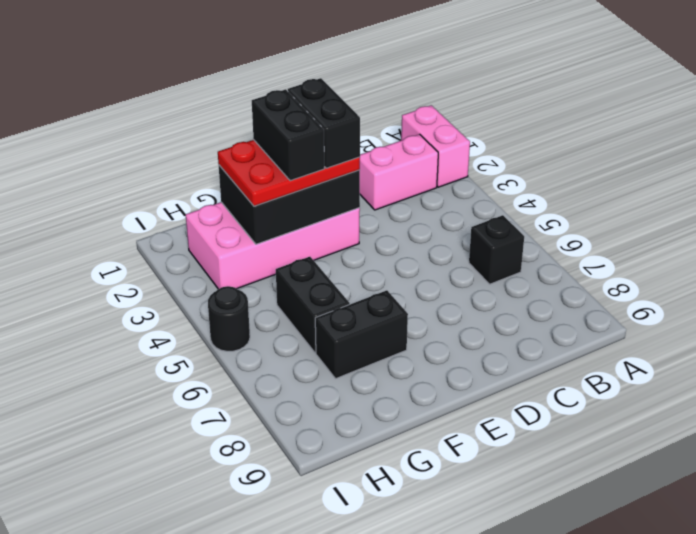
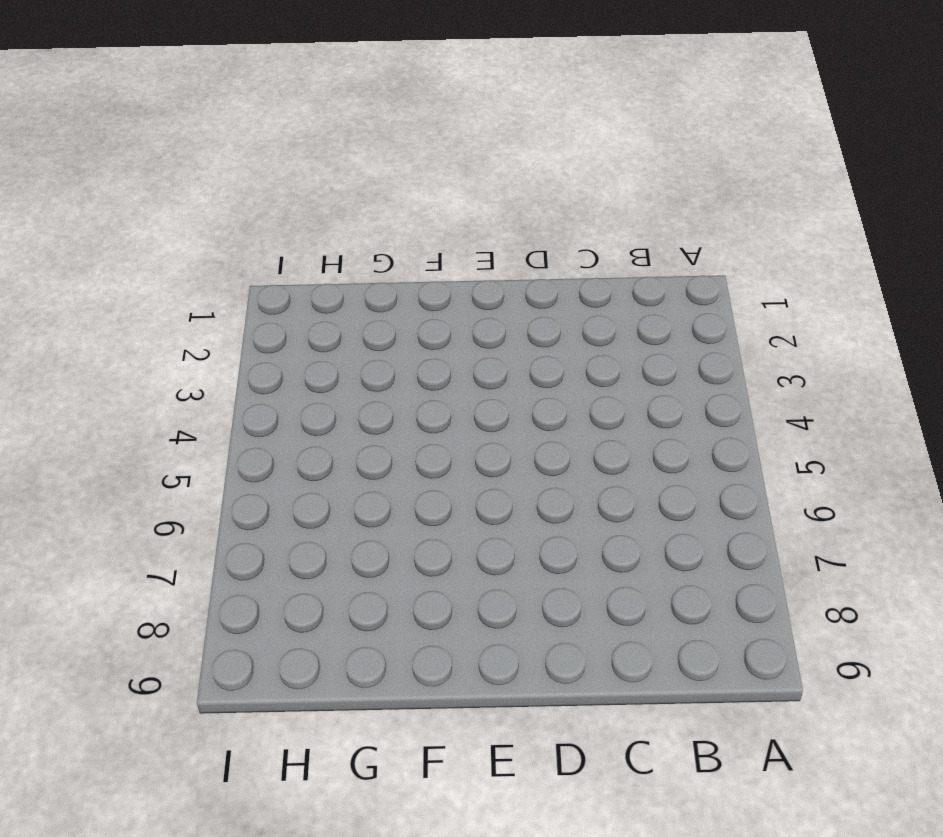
none -> pink 1x2 brick [401,105,470,187]
none -> pink 1x2 brick [360,134,438,210]

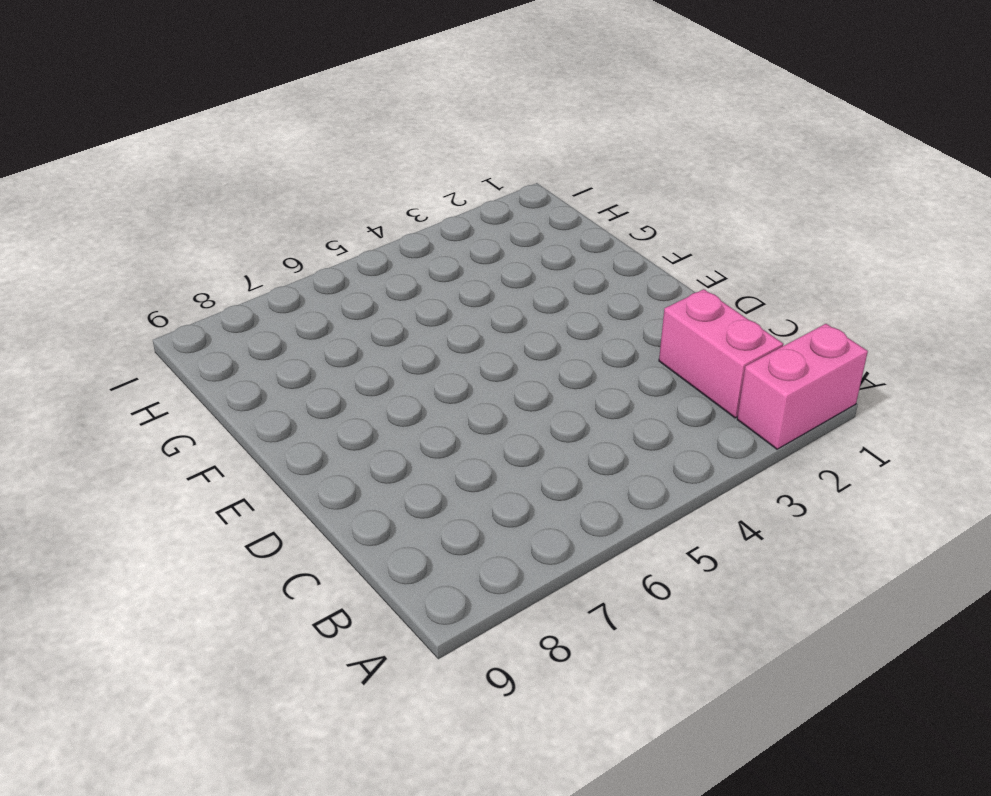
none -> black 1x1 brick [469,215,524,284]
none -> pink 2x4 brick [186,202,360,289]

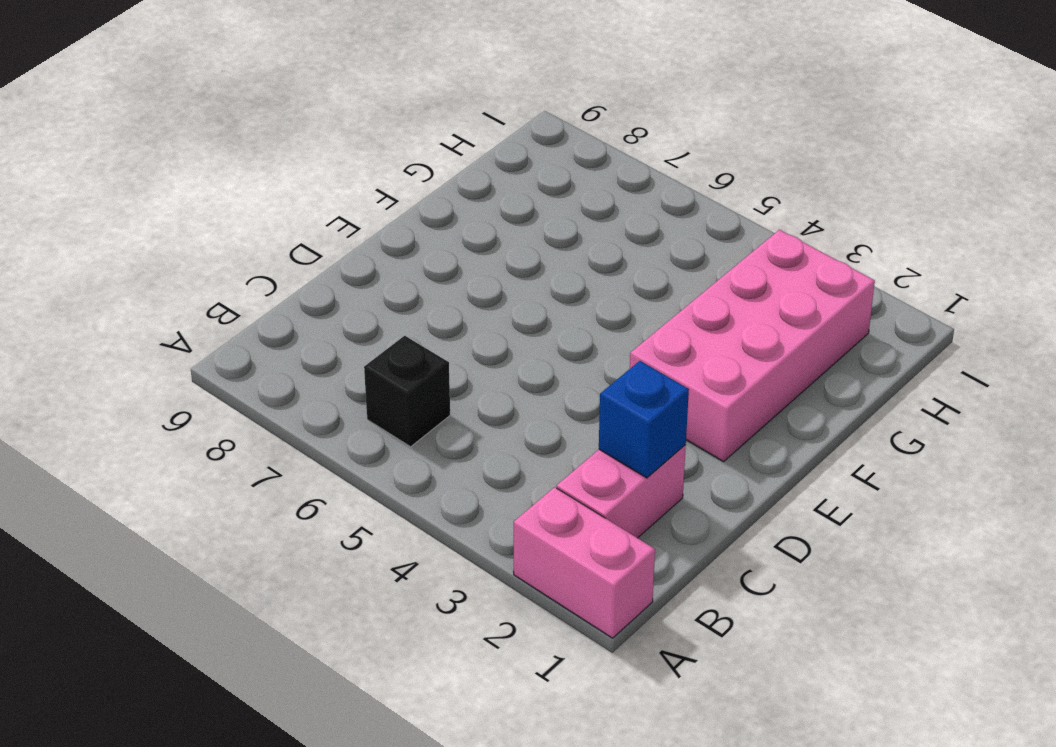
blue 1x1 brick [599,361,689,478] -> none
none -> black 1x2 brick [315,290,408,378]
none -> black 1x2 brick [276,257,350,353]

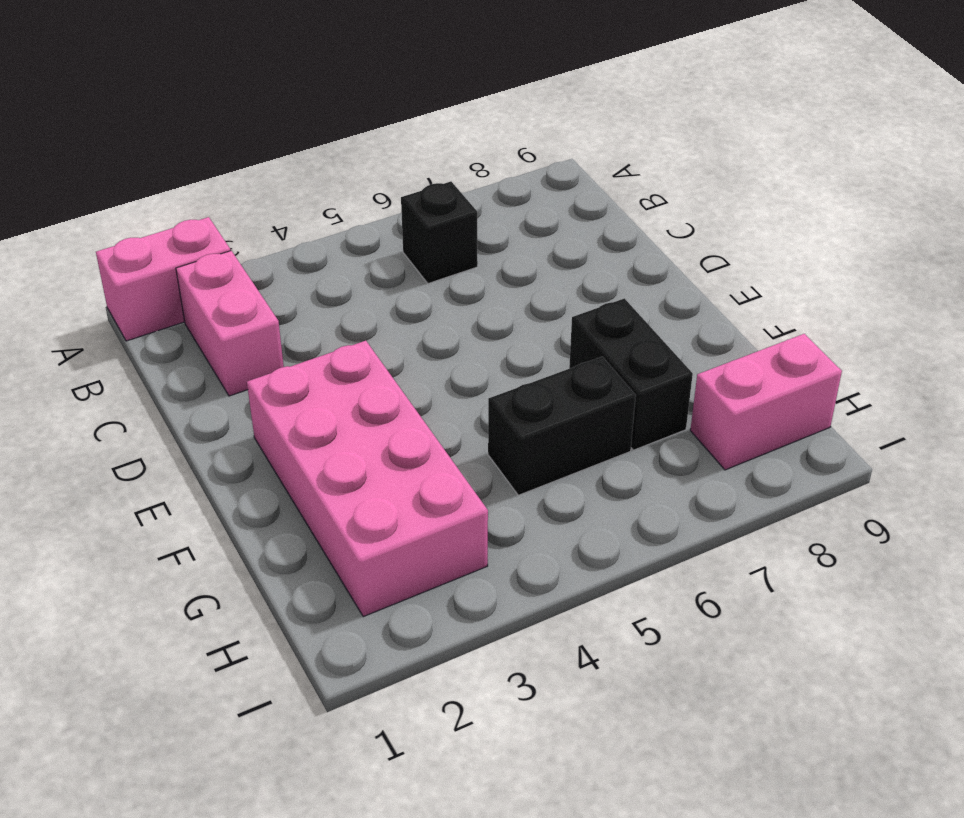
pink 1x2 brick [690,334,842,470] -> none
none -> black 1x1 round brick [208,286,250,351]
none -> black 2x3 brick [219,165,360,244]

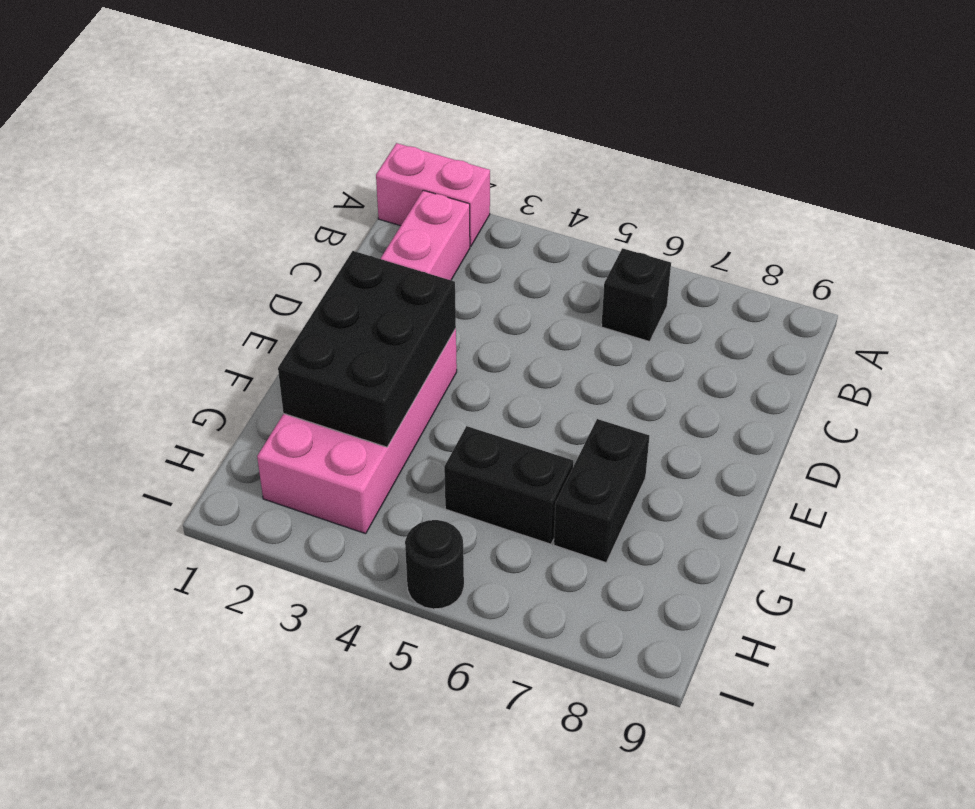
none -> red 2x3 plate [218,140,360,206]
none -> black 1x2 brick [288,78,360,168]

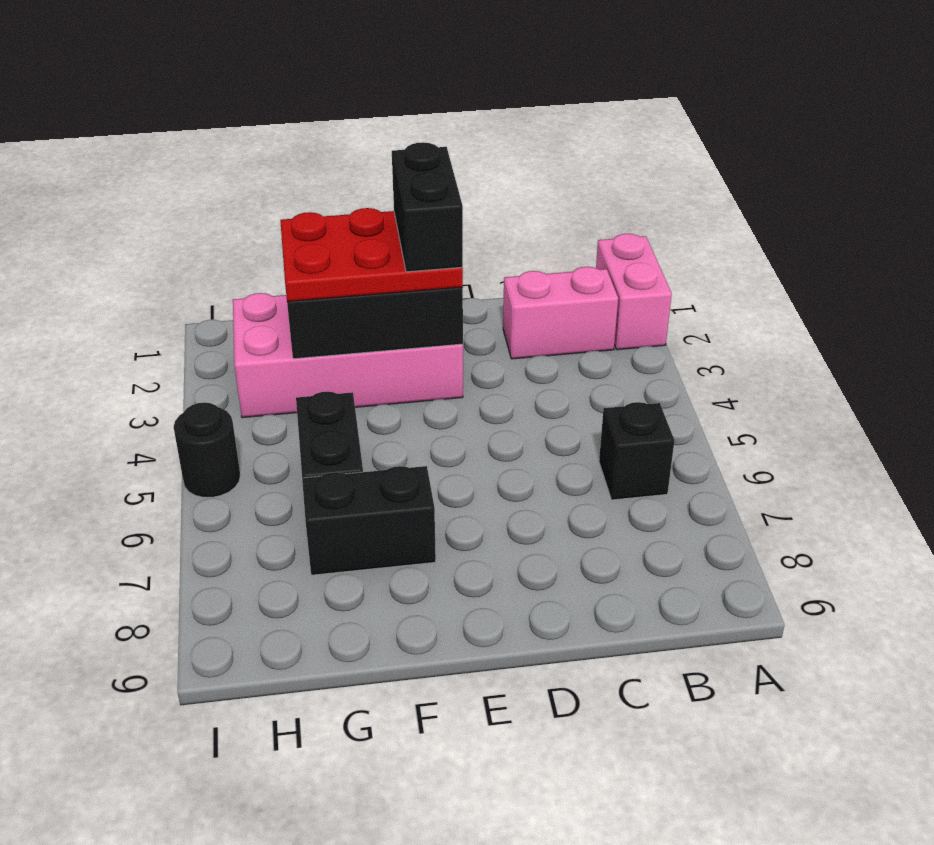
none -> black 1x2 brick [252,89,324,181]

